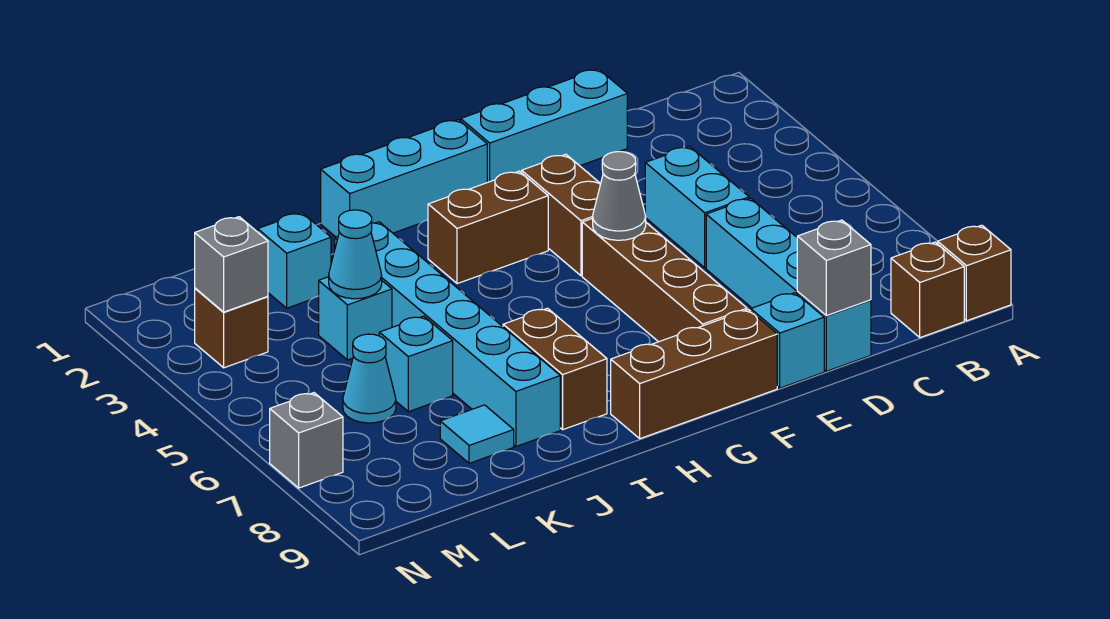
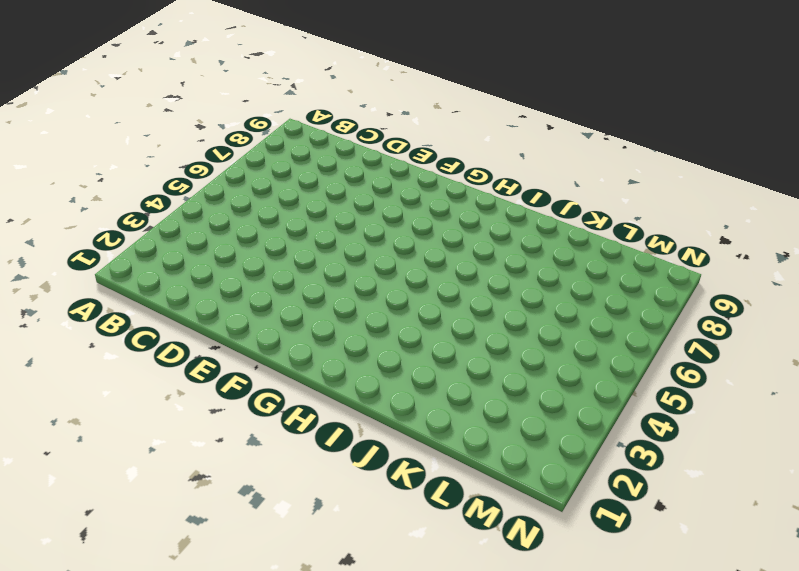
none -> brown 1x1 brick [938,225,1011,321]
none -> brown 1x1 brick [891,242,964,338]
none -> cyan 1x3 brick [461,69,627,182]

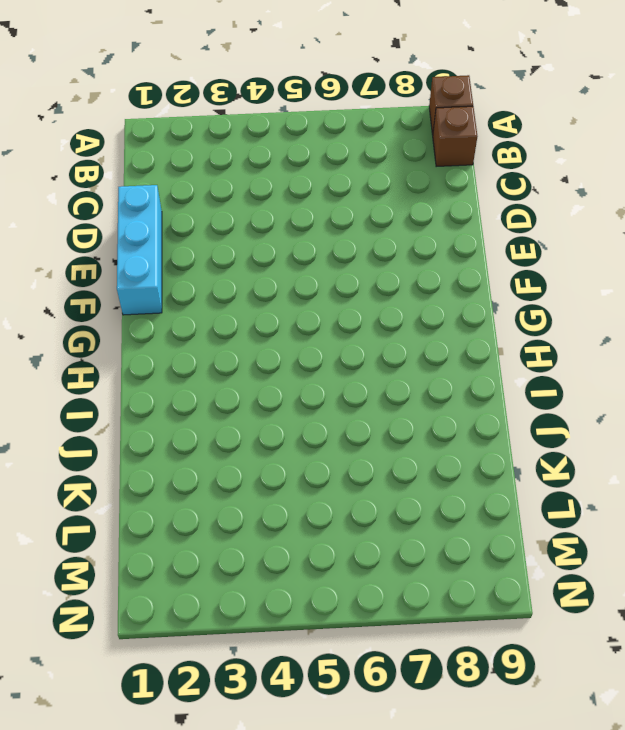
none -> cyan 1x2 brick [645,147,749,268]
none -> cyan 1x4 brick [706,198,871,371]
none -> cyan 1x1 brick [751,293,824,388]

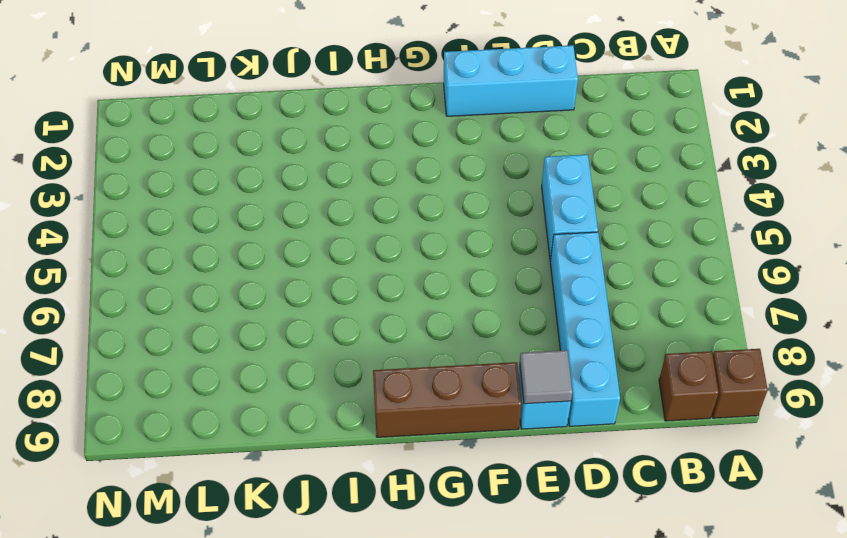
grey 1x1 tile [520,350,572,404] -> none
none -> brown 1x2 brick [522,154,600,276]
none -> brown 1x4 brick [582,218,747,342]
none -> cyan 1x3 brick [321,119,487,237]

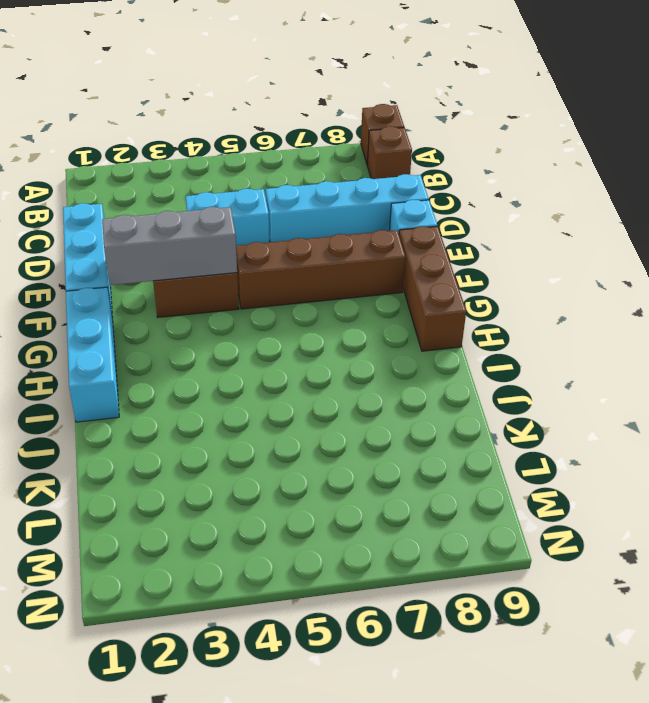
grey 1x3 brick [102,207,237,285] -> none
none -> brown 1x2 brick [428,171,548,284]
none -> brown 1x2 brick [503,308,607,430]
none -> cyan 1x6 brick [335,222,560,446]

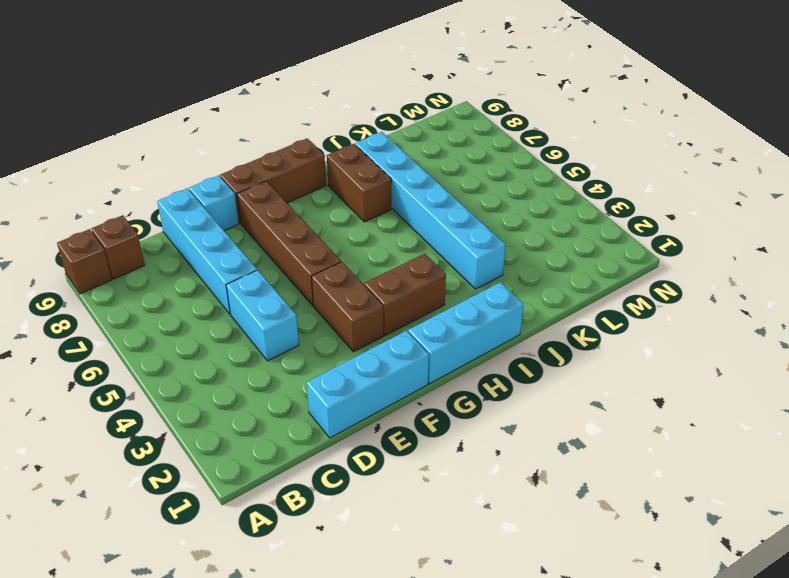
none -> cyan 1x1 brick [258,213,331,308]
none -> cyan 1x1 brick [319,277,392,360]
none -> cyan 1x1 brick [379,316,453,412]

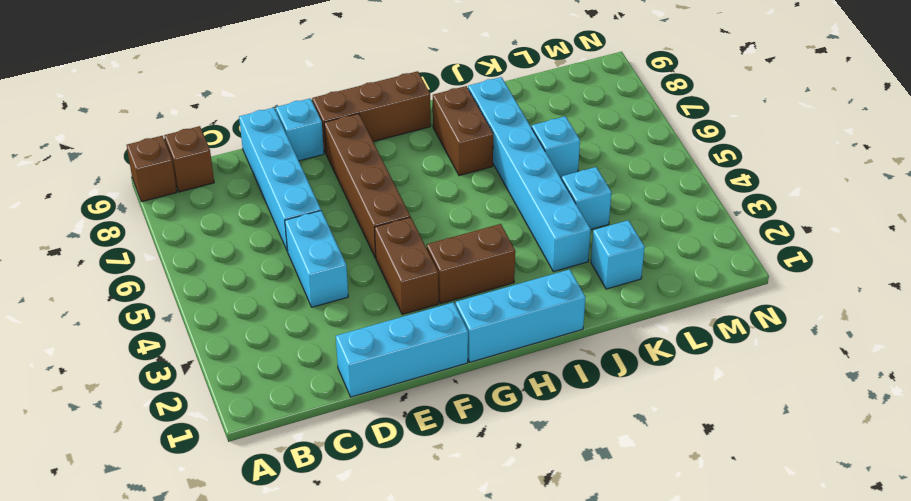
none -> cyan 1x1 tile [440,405,514,463]
none -> cyan 1x1 cone [343,334,396,423]
none -> brown 1x1 brick [195,288,268,368]

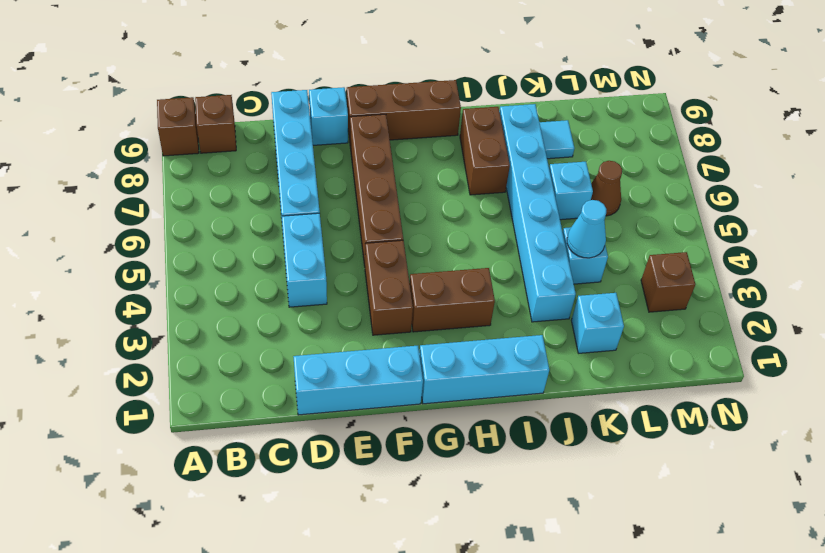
brown 1x1 cone [591,161,622,216] -> cyan 1x1 cone [343,334,396,423]
none -> grey 1x1 brick [270,393,343,488]
none -> grey 1x1 brick [797,220,871,316]
none -> grey 1x1 cone [593,152,646,240]

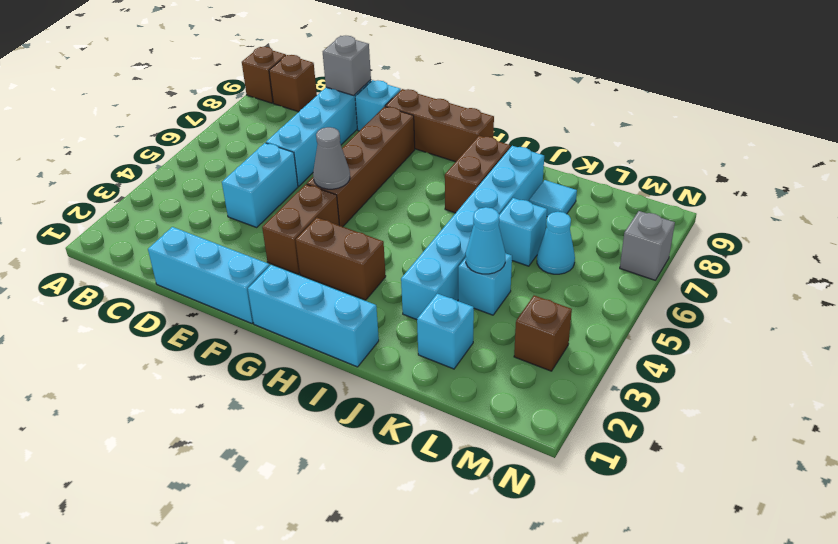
none -> grey 1x1 brick [195,217,268,312]

